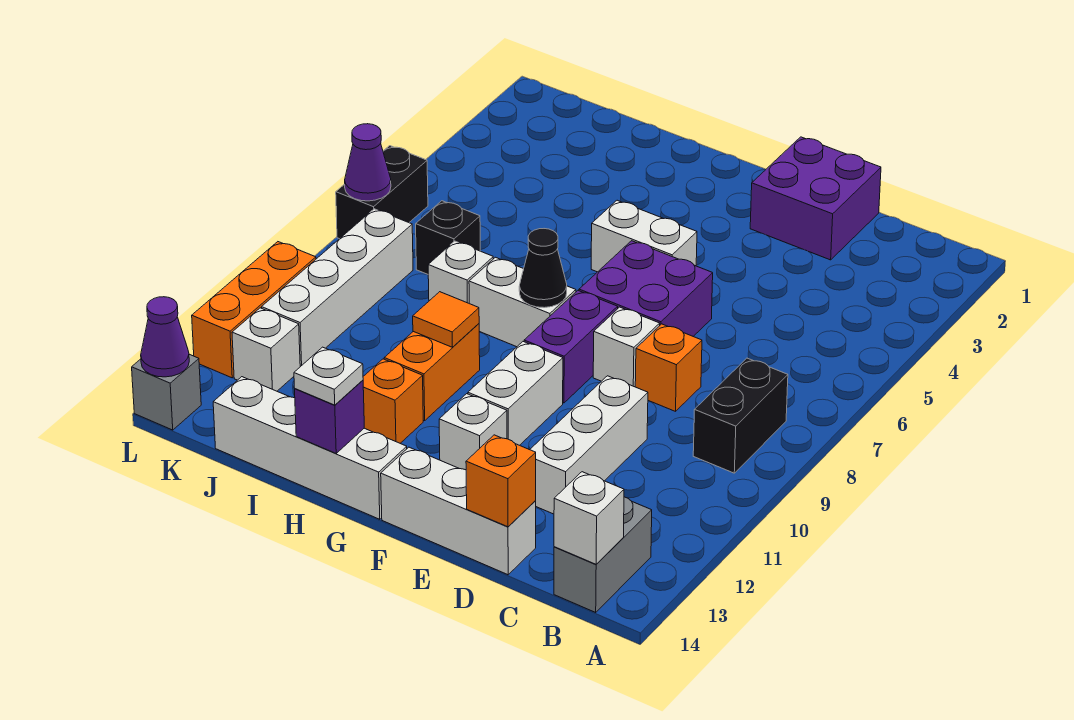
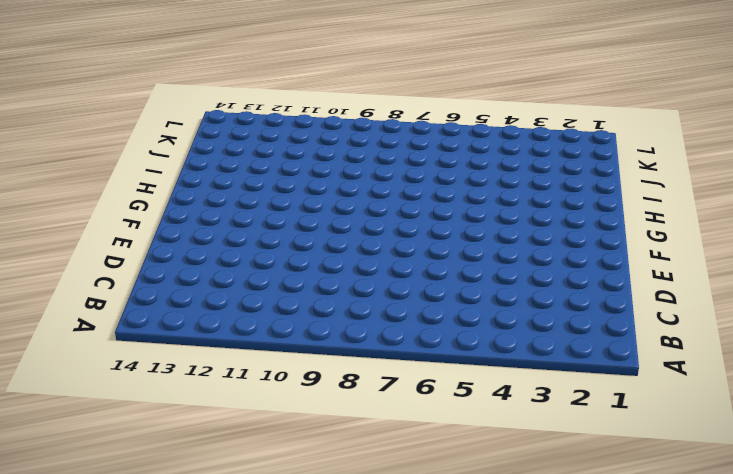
none -> black 1x2 brick [693,358,788,473]
none -> grey 1x2 brick [554,497,652,612]
none -> purple 2x2 brick [750,137,881,260]
none -> orange 1x1 brick [635,324,702,411]

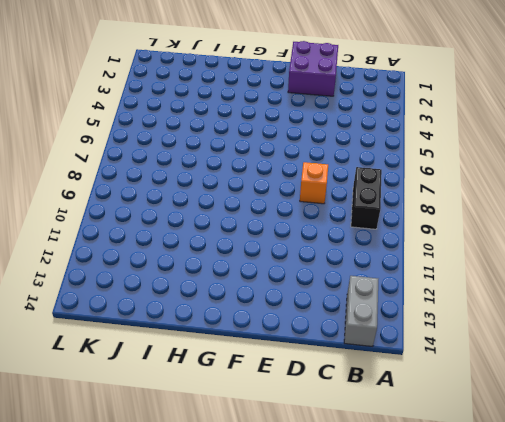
none -> white 1x3 brick [530,376,648,514]
none -> white 1x3 brick [381,447,536,575]
none -> purple 2x2 brick [579,241,713,336]
none -> white 1x1 brick [593,307,660,387]

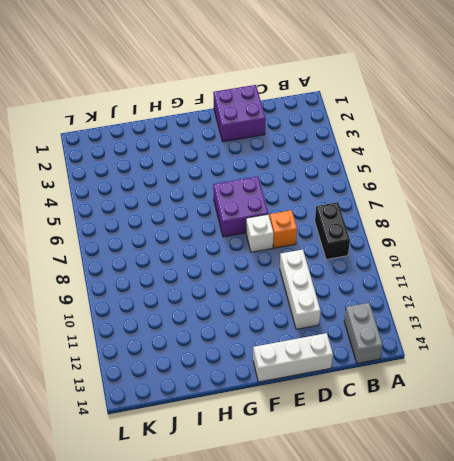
none -> white 1x2 brick [591,200,697,272]
none -> purple 1x2 brick [524,291,618,403]
none -> white 1x2 brick [468,342,563,445]
none -> white 1x1 brick [439,394,507,470]

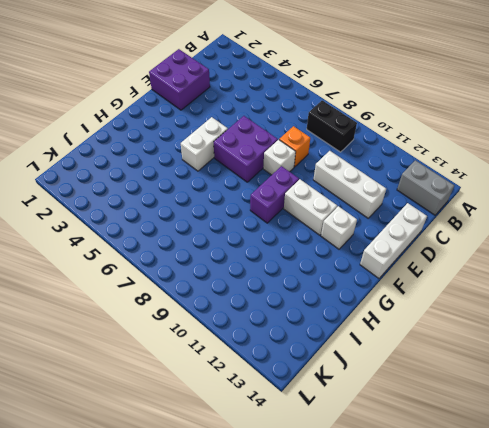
purple 1x2 brick [250,166,299,223] -> purple 1x2 brick turned to [524,291,618,403]
none -> white 1x2 brick [469,257,576,347]
none -> white 1x4 brick [213,377,407,519]
none -> orange 1x2 brick [384,324,480,421]
none -> orange 1x1 brick [363,359,423,443]

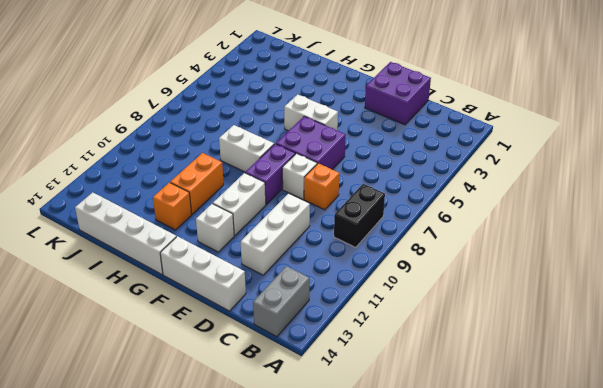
none -> white 1x1 brick [428,241,493,303]
none -> black 1x1 brick [416,201,480,274]
none -> white 1x4 brick [262,209,413,367]
none -> white 1x1 brick [232,308,300,391]

